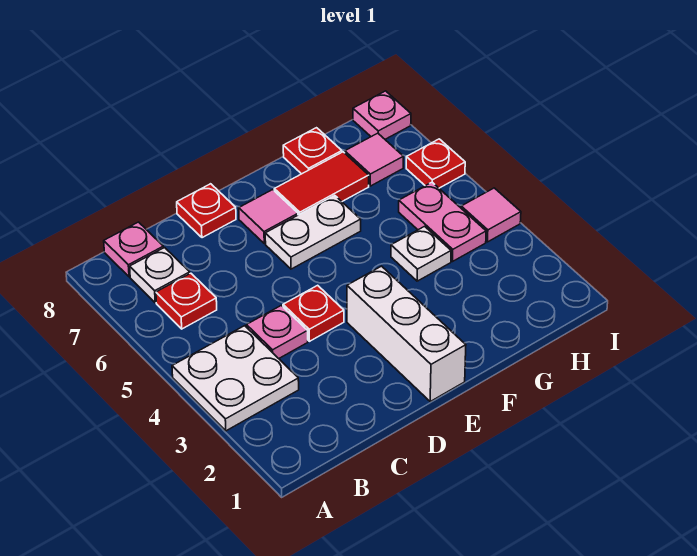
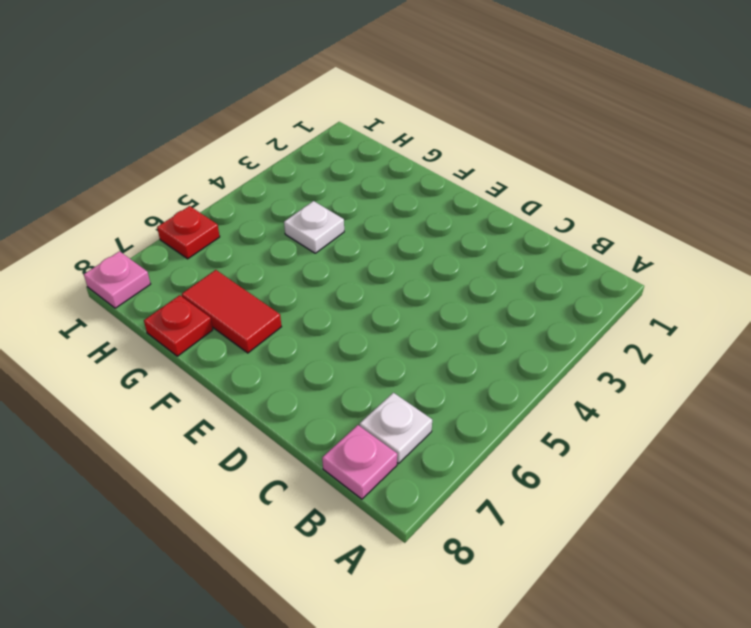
none -> white 2x2 plate [172,326,299,431]
none -> red 1x1 plate [156,273,217,329]
none -> pink 1x1 plate [246,305,308,359]

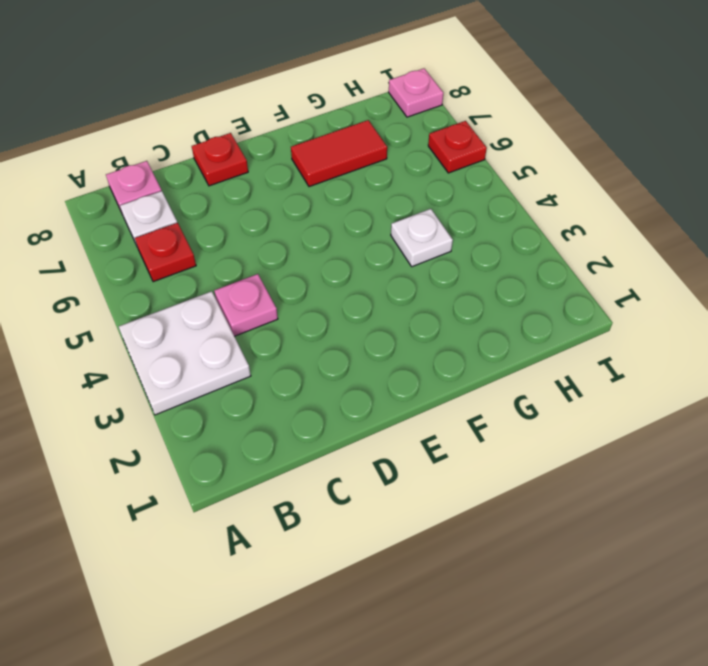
none -> red 1x1 plate [283,285,344,341]
none -> white 1x3 brick [347,266,466,401]
none -> white 1x2 plate [265,195,361,269]

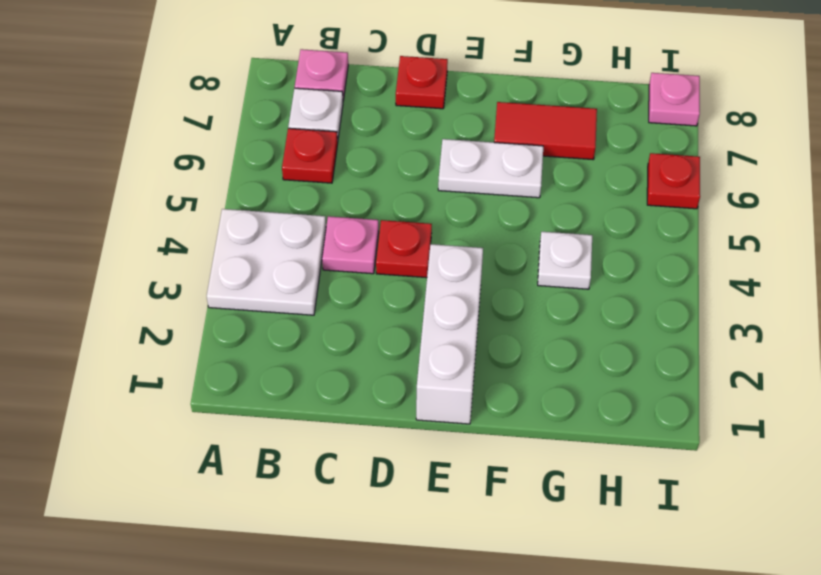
none -> pink 1x1 tile [239,190,298,244]
none -> red 1x1 plate [283,128,342,174]
none -> pink 1x2 plate [399,182,486,261]

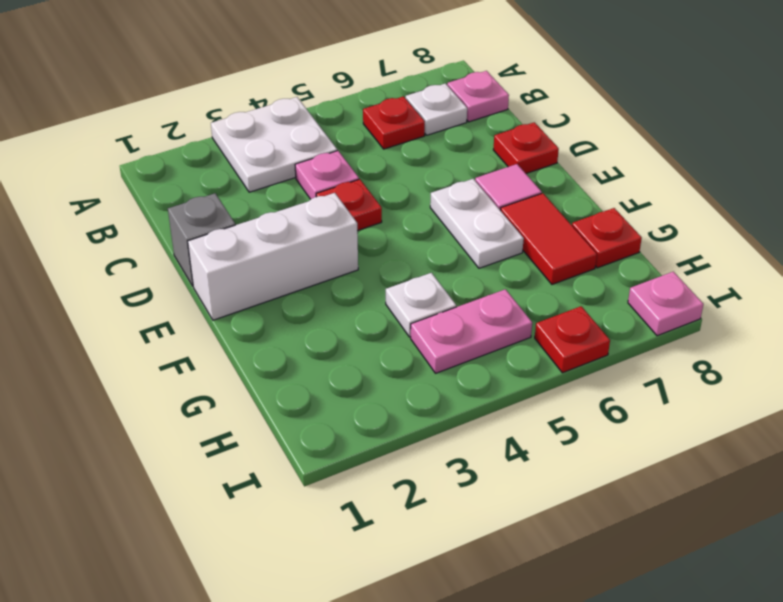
grey 1x1 brick [168,193,235,286] -> none
none -> pink 1x1 tile [345,133,403,186]
none -> pink 1x1 tile [461,188,521,242]

